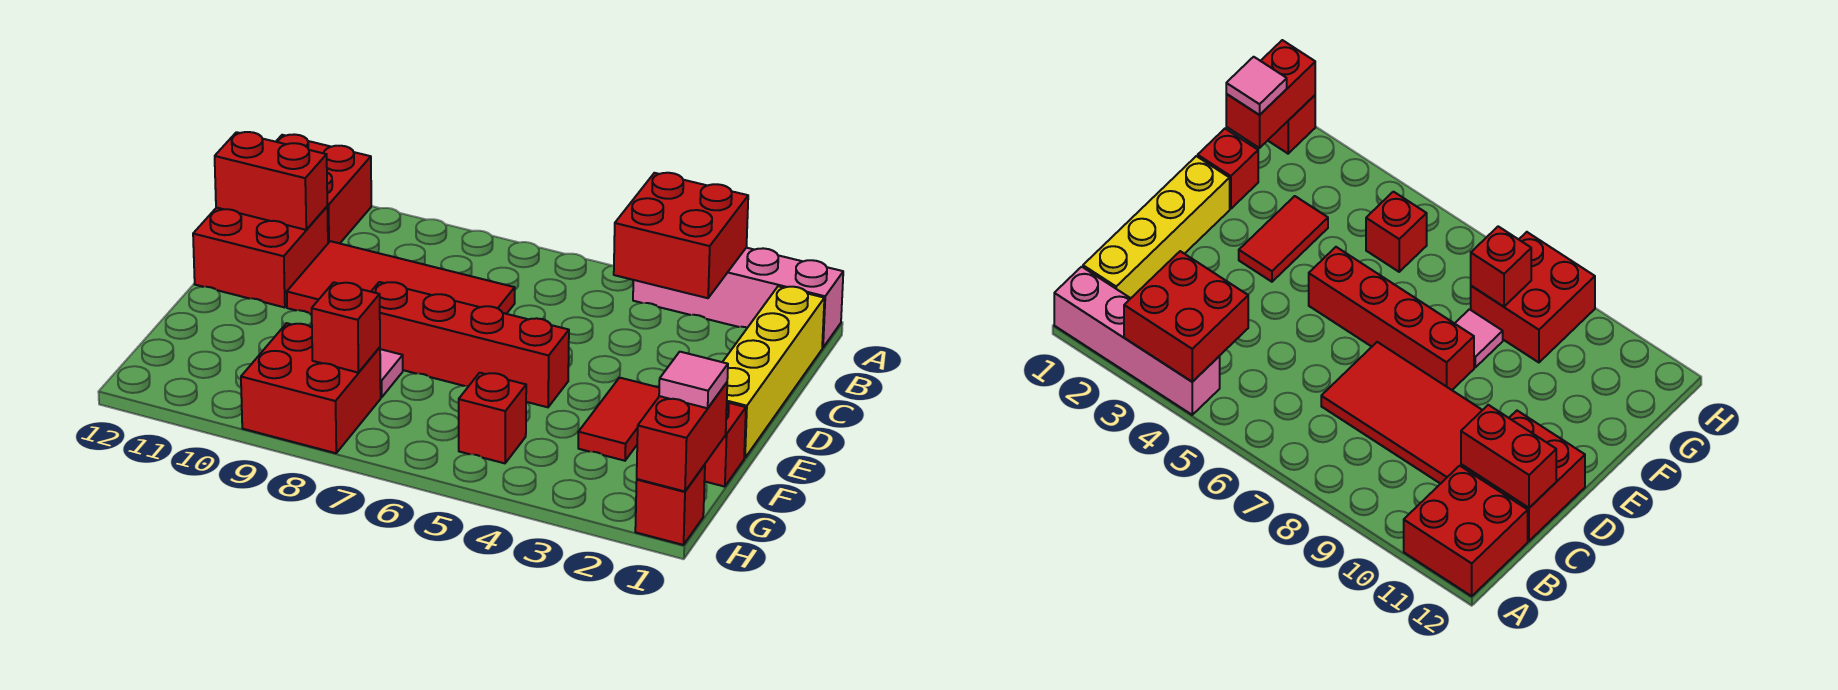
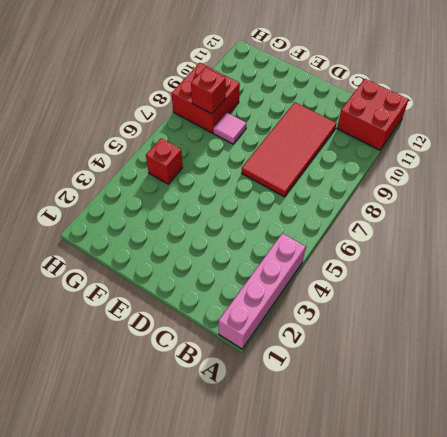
none -> yellow 1x4 brick [723,286,824,458]
none -> red 2x2 brick [193,207,328,307]
none -> red 1x2 tile [578,378,659,461]

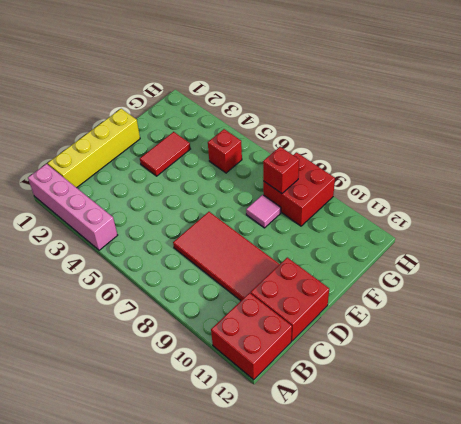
none -> red 1x4 brick [371,282,569,407]
none -> red 1x1 brick [705,402,746,487]
none -> red 1x1 brick [635,465,705,545]

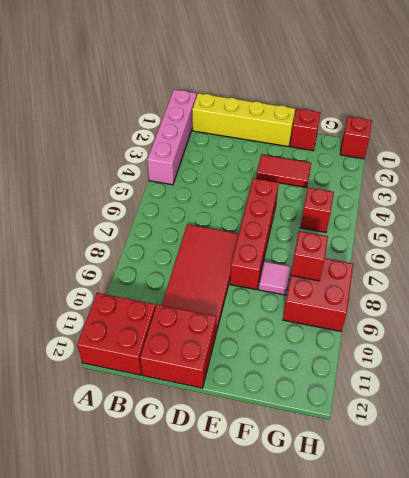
none -> red 2x2 brick [614,173,748,298]
none -> red 1x2 brick [215,132,327,230]
none -> red 1x2 brick [637,382,727,491]

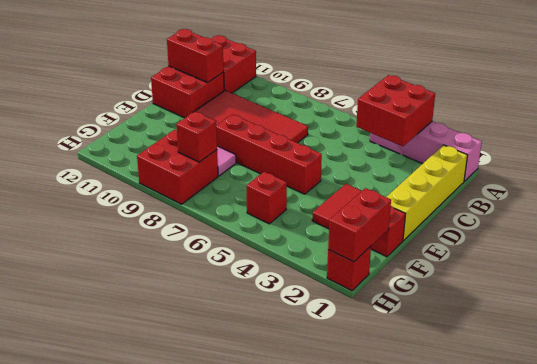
none -> pink 1x1 tile [659,352,728,408]

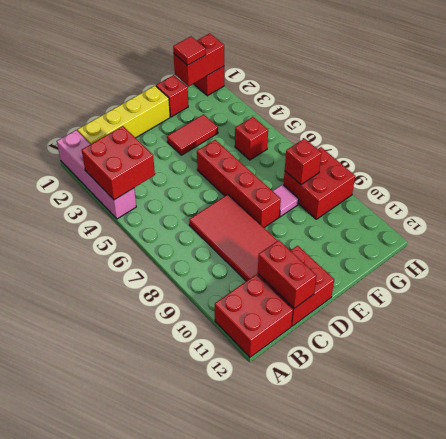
red 1x1 tile [173,36,206,65] -> pink 1x1 tile [659,352,728,408]

